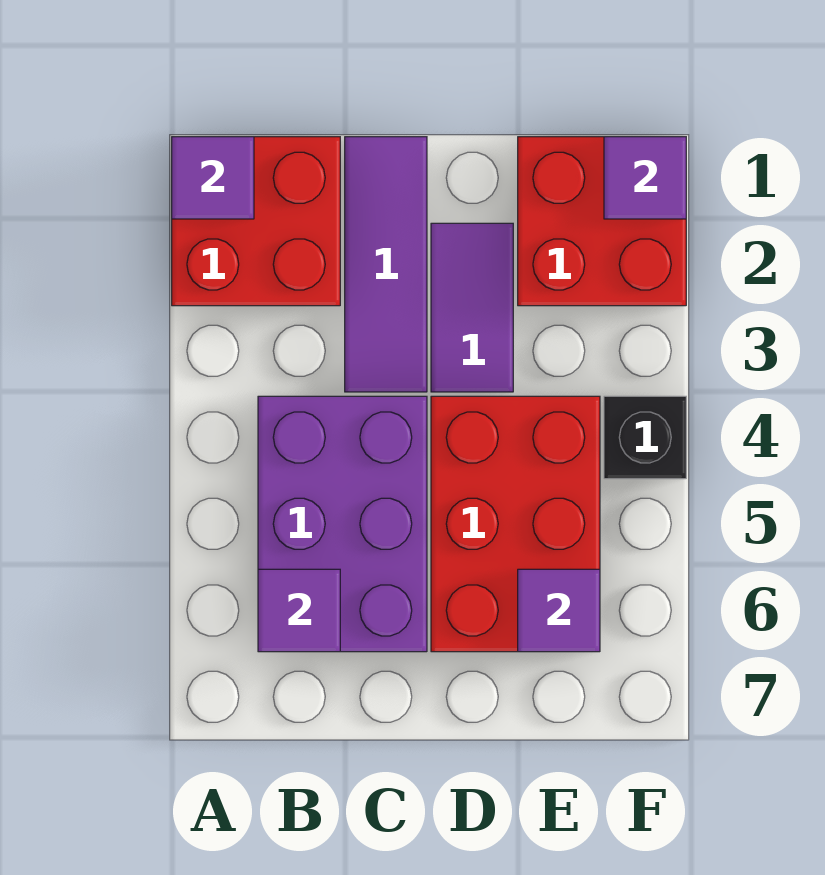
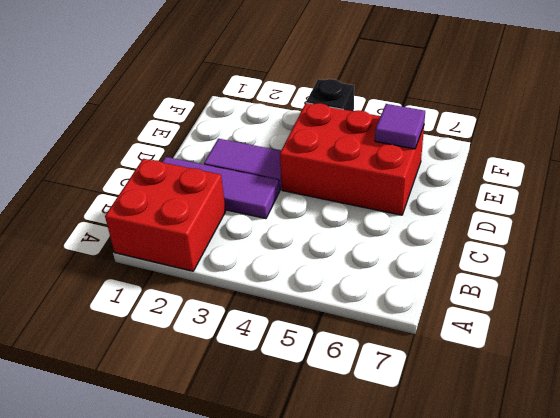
none -> purple 2x3 brick [258,396,427,652]
none -> red 2x2 brick [518,137,686,306]

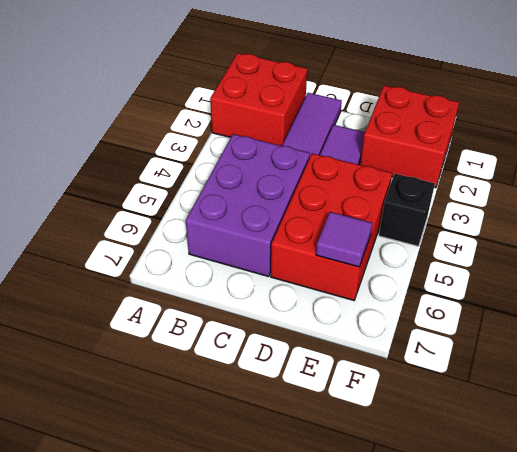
none -> purple 1x1 tile [172,137,254,219]
none -> purple 1x1 tile [258,569,340,652]

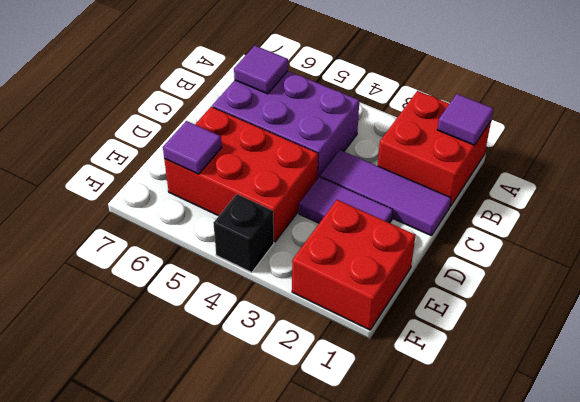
none -> purple 1x1 tile [604,137,686,219]

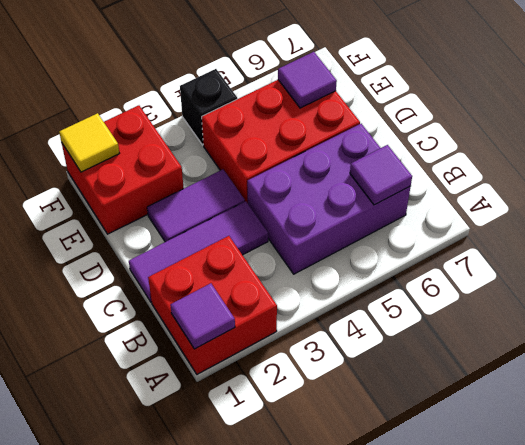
yellow 1x1 tile [59,113,120,172] -> purple 1x1 tile [604,137,686,219]

